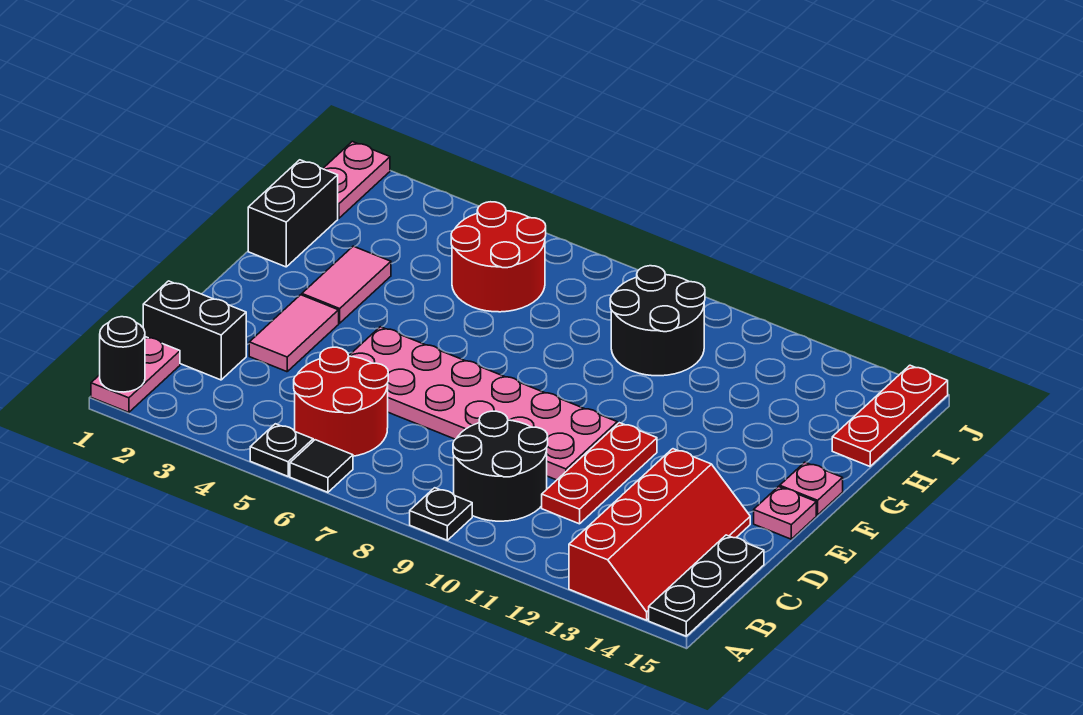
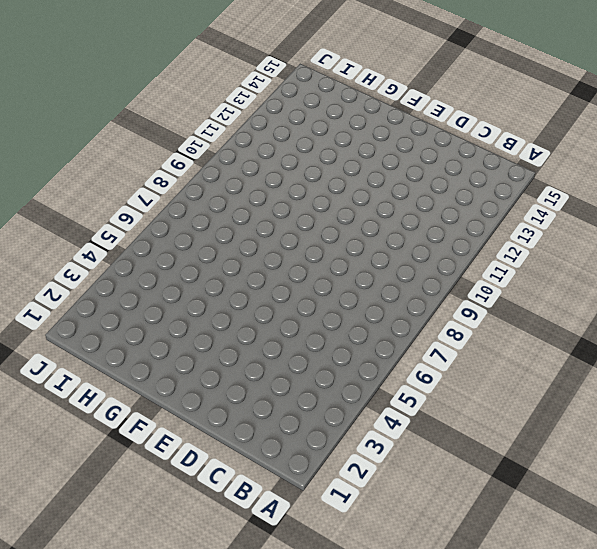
none -> pink 1x2 plate [91,337,180,413]
none -> black 1x1 plate [250,424,313,476]
none -> black 1x1 tile [290,440,353,492]

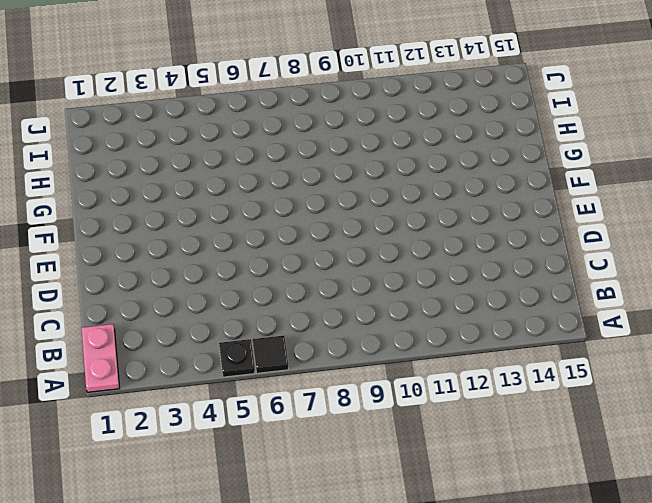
none -> black 1x1 plate [410,488,472,540]
none -> red 2x4 slope [569,449,750,620]
none -> black 1x3 plate [649,535,764,636]

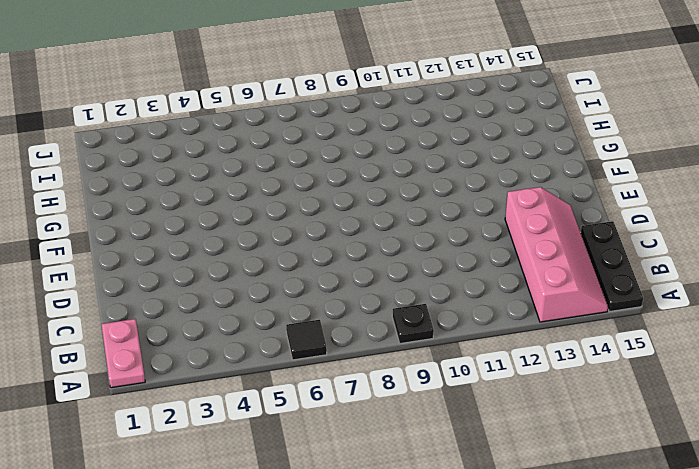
pink 2x4 slope [505,187,608,322] -> red 2x4 slope [569,449,750,620]
none -> black 1x1 plate [250,424,313,476]
none -> red 2x2 round brick [294,347,388,456]
none -> black 2x2 round brick [453,411,548,521]

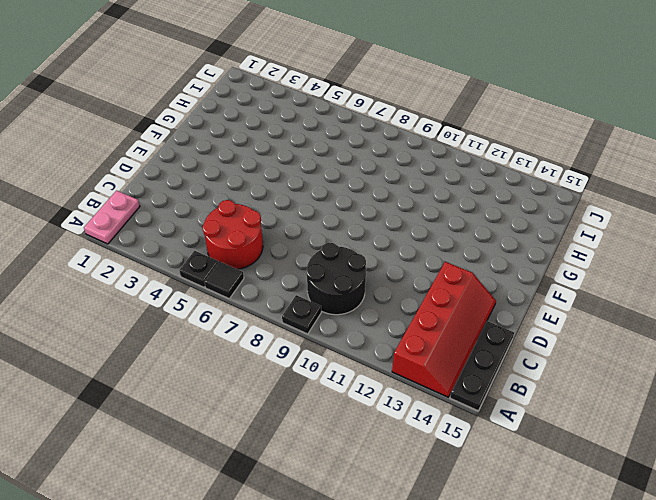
none -> black 1x2 brick [143,281,246,380]
none -> red 1x3 plate [542,423,657,524]
none -> pink 1x2 tile [249,295,339,372]

